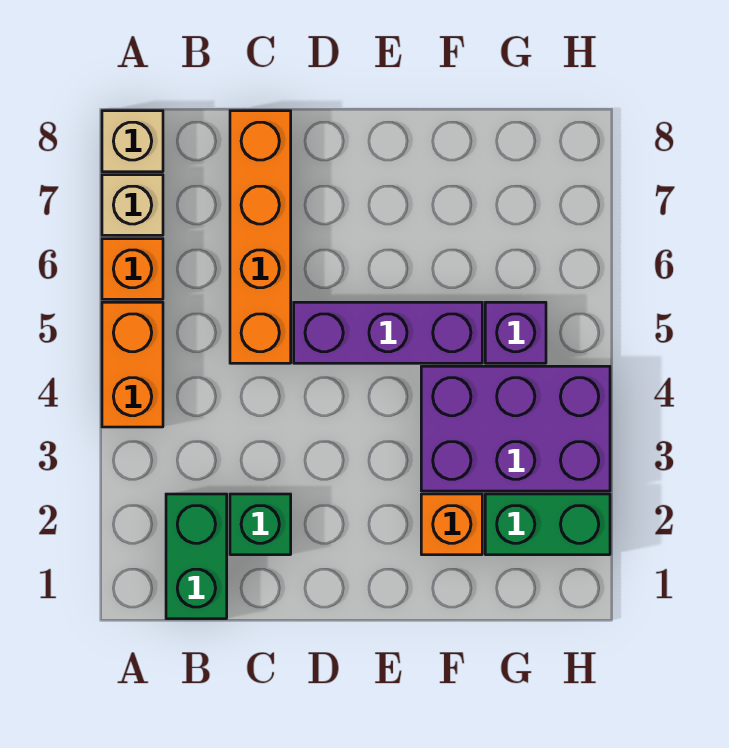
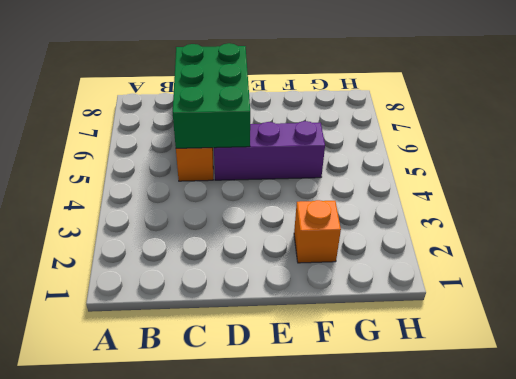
green 2x3 brick [173,43,250,148] -> none
none -> orange 1x2 brick [102,302,163,427]
none -> orange 1x1 brick [102,239,163,299]
none -> tan 1x1 brick [102,175,163,235]

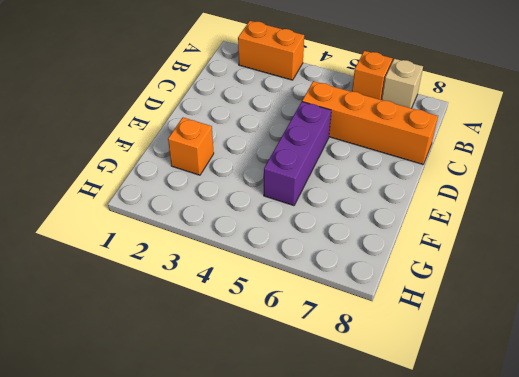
orange 1x2 brick [238,21,304,80] -> orange 1x2 brick moved to [102,302,163,427]
none -> tan 1x1 brick [102,111,163,172]
none -> green 1x2 brick [166,494,227,619]
none -> green 1x1 brick [230,494,291,555]

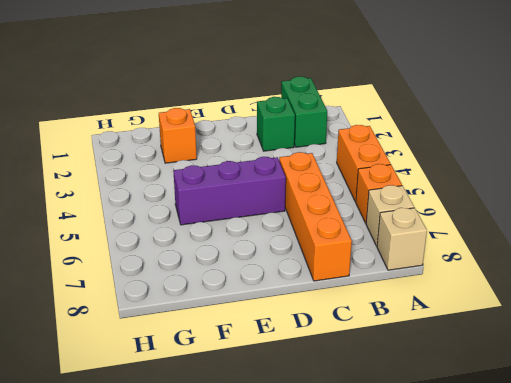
none -> purple 2x3 brick [421,366,610,491]
none -> green 1x2 brick [485,494,610,555]
none -> purple 1x1 brick [485,302,546,363]

